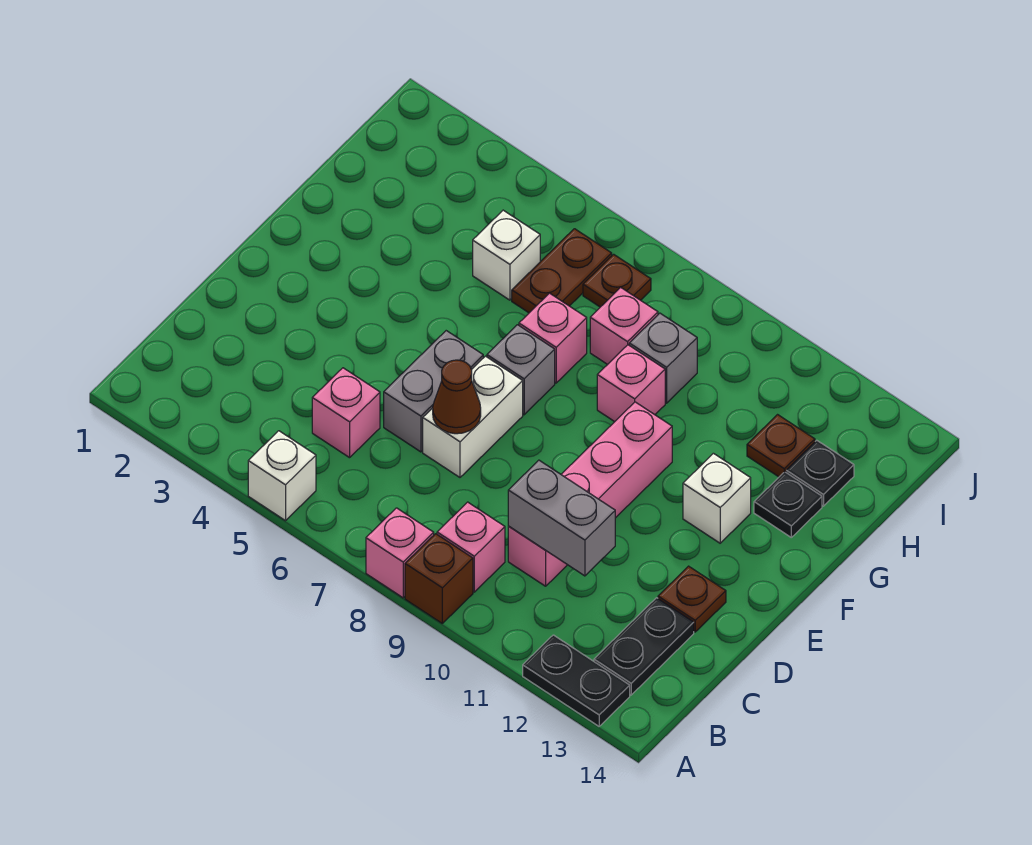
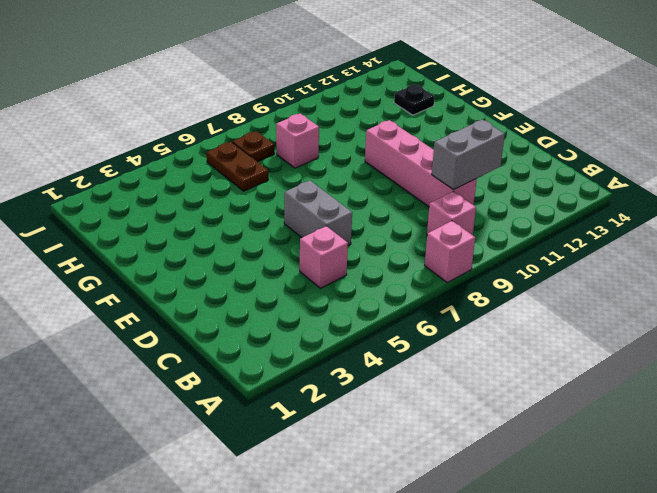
none -> white 1x1 brick [248,431,316,521]
none -> brown 1x1 brick [405,534,473,623]
none -> black 1x2 plate [523,635,630,726]

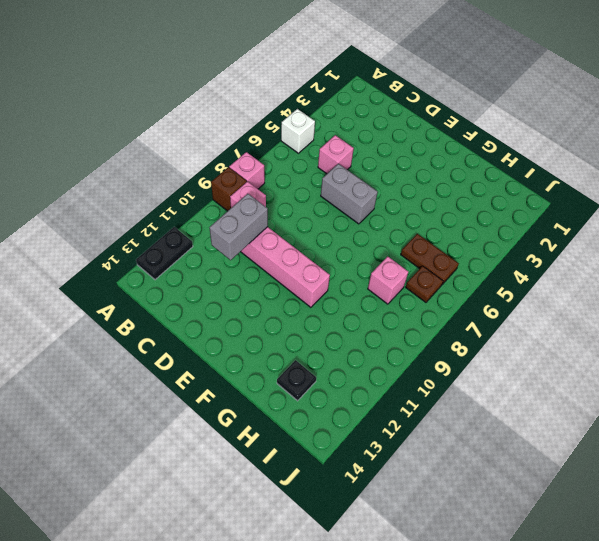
none -> black 1x2 plate [594,598,694,695]
none -> white 1x2 brick [423,356,523,477]
none -> brown 1x1 plate [658,566,726,632]

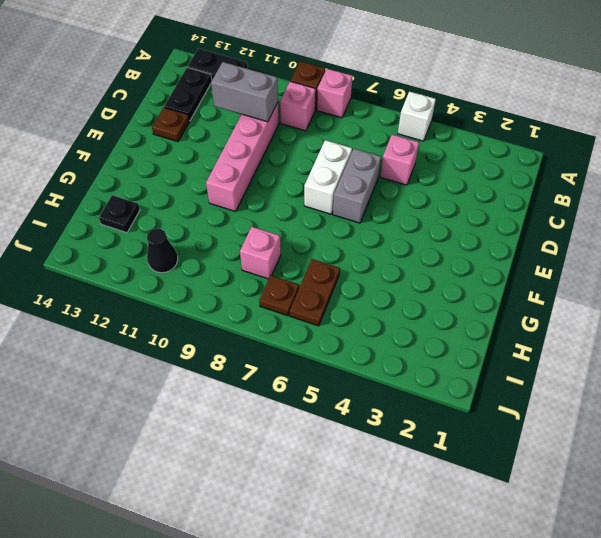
black 1x1 cone [147,228,178,273] -> none
none -> grey 1x1 brick [487,325,555,415]
none -> white 1x1 brick [683,453,751,543]
none -> pink 1x1 brick [519,293,587,383]

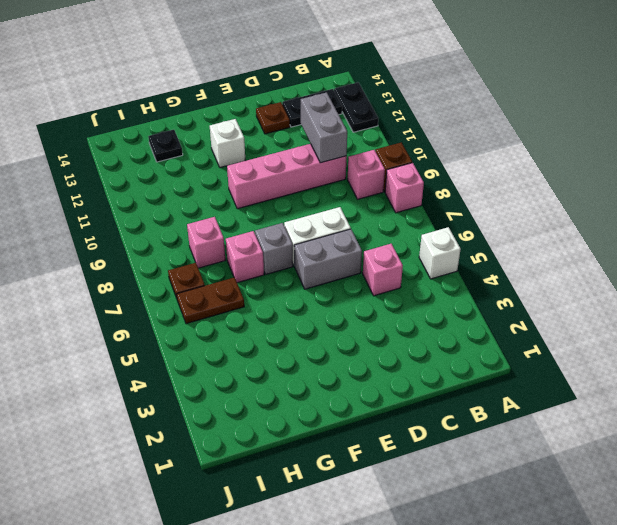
none -> pink 1x1 brick [597,345,665,422]
none -> black 1x1 plate [754,472,822,537]
none -> white 1x1 brick [473,210,540,300]

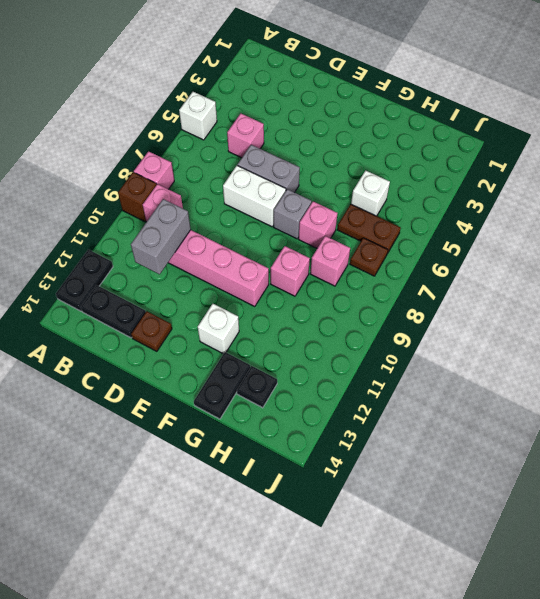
black 1x2 plate [194,352,250,419] -> black 1x1 plate [754,472,822,537]
none -> grey 1x1 brick [629,313,697,403]
none -> brown 1x1 plate [747,415,815,477]
none -> brown 1x1 cone [433,360,481,434]

